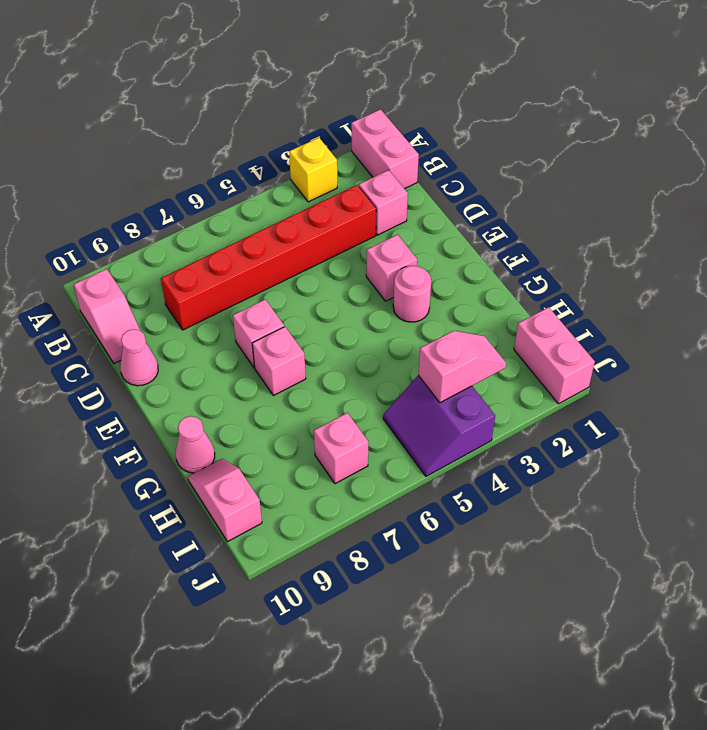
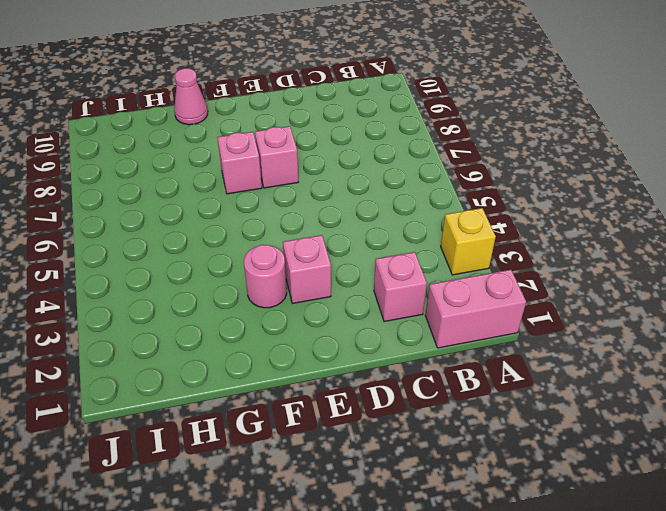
none -> pink 1x2 slope [74,269,140,363]
none -> red 1x6 brick [161,185,376,330]
none -> pink 1x1 cone [120,329,158,386]

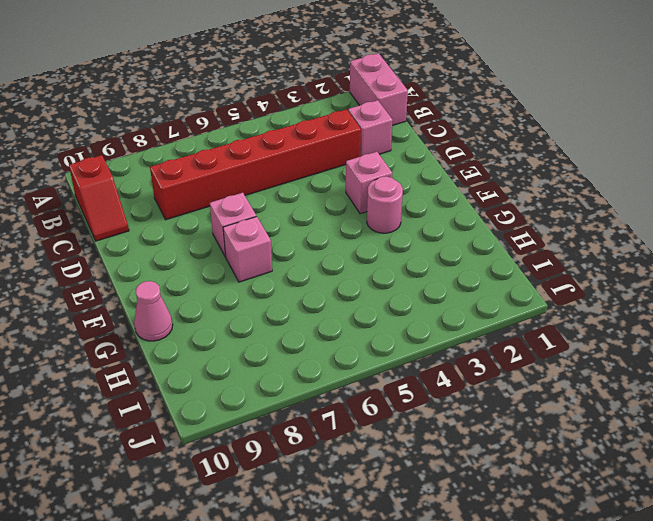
red 1x2 slope [69,155,129,241] -> pink 1x2 slope [74,269,140,363]
none -> yellow 1x1 brick [289,138,337,202]
none -> pink 1x1 cone [120,329,158,386]
none -> pink 1x2 slope [188,459,262,542]

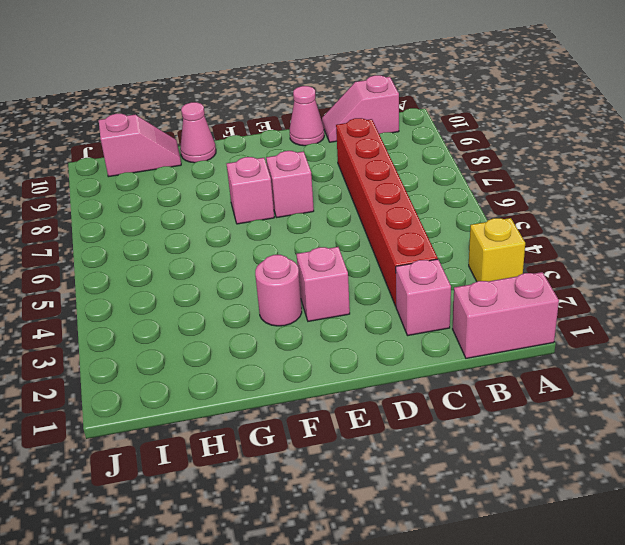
none -> pink 1x2 brick [514,307,595,404]
none -> purple 2x2 slope [383,375,495,476]
none -> pink 1x1 brick [314,413,368,484]

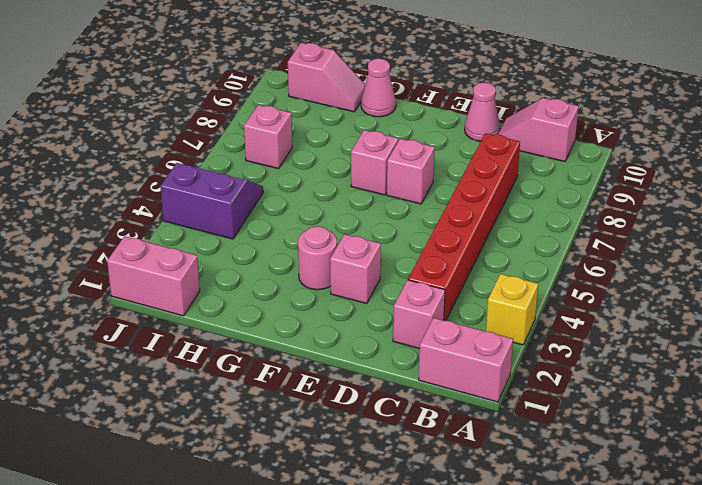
none -> pink 1x2 slope [418,331,506,403]

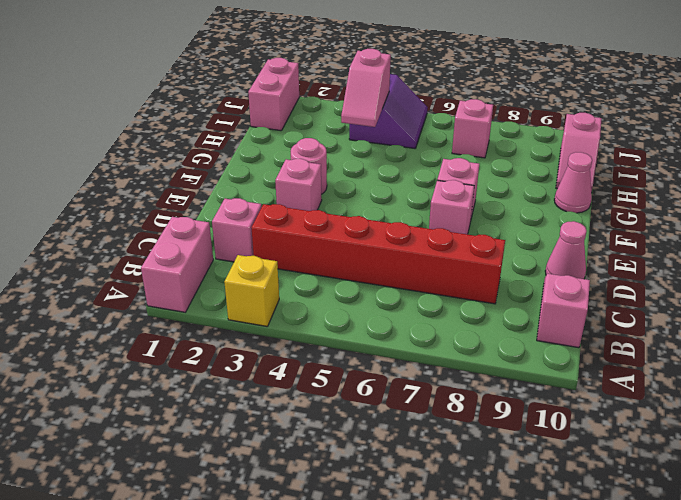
pink 1x2 slope [341,49,391,127] -> pink 1x2 slope turned to [418,331,506,403]

